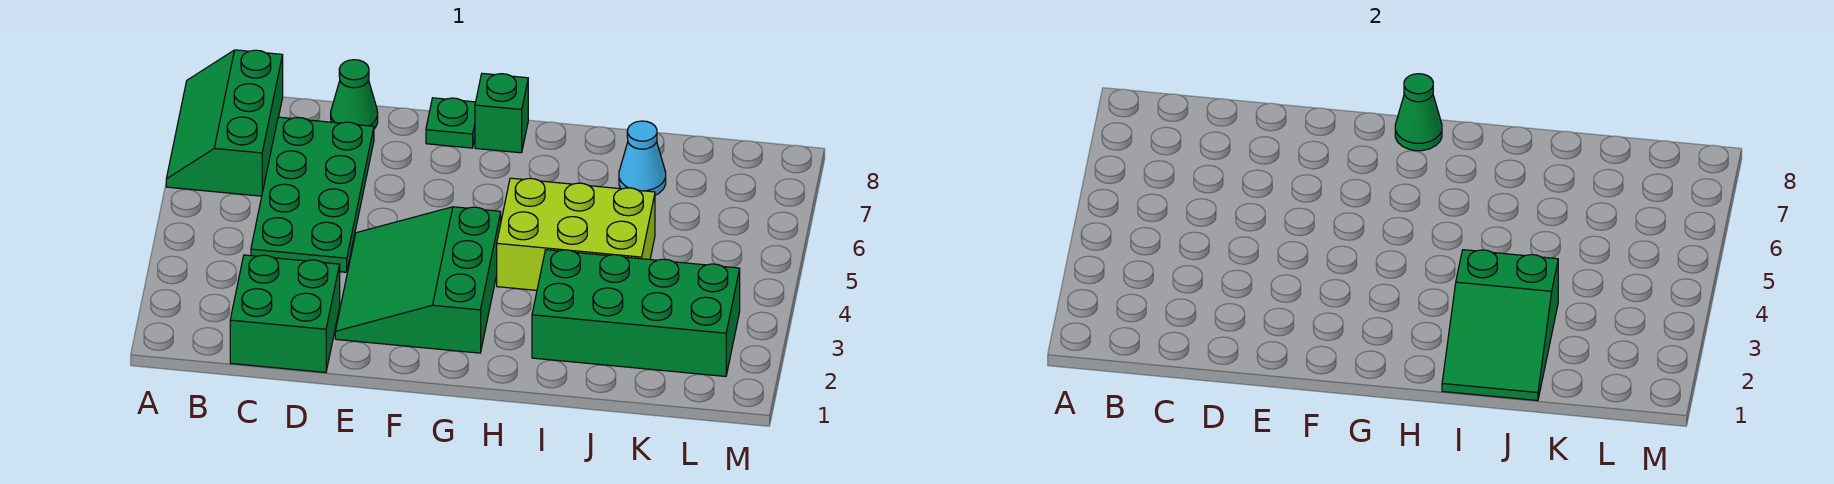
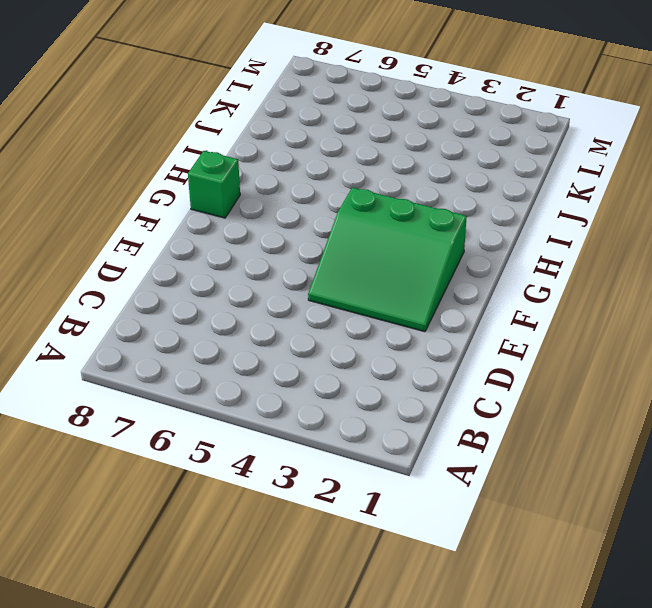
none -> green 2x3 slope [166,50,283,196]
none -> green 2x2 brick [230,255,340,372]
none -> green 2x4 plate [251,117,374,272]

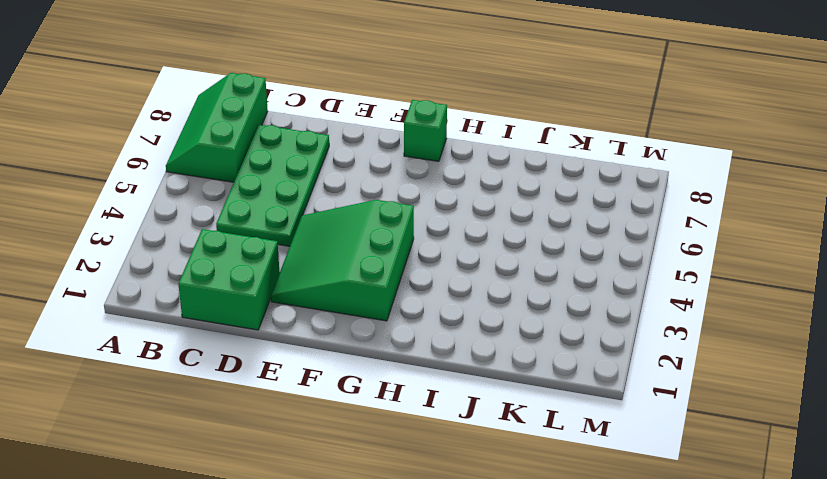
none -> green 1x1 cone [331,60,378,129]
none -> green 1x1 plate [426,98,476,148]
none -> lime 2x3 brick [497,178,655,290]

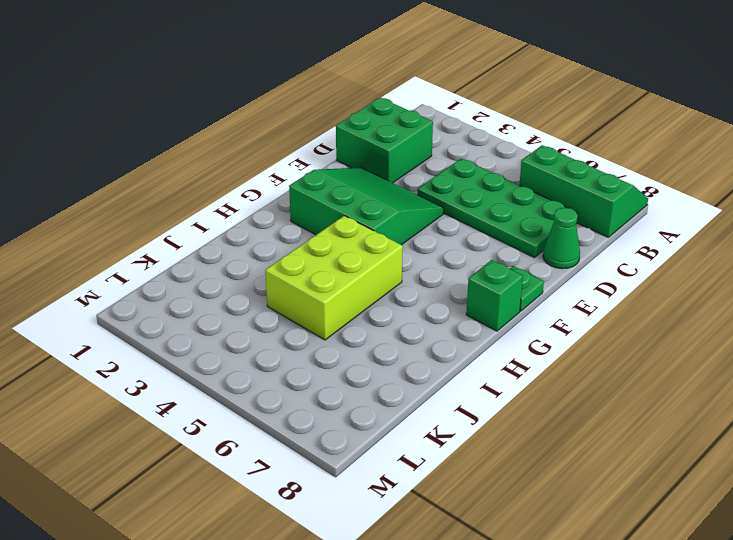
none -> green 2x4 brick [532,250,740,376]
none -> cyan 1x1 cone [619,121,666,195]
none -> green 1x1 cone [1395,74,1442,151]

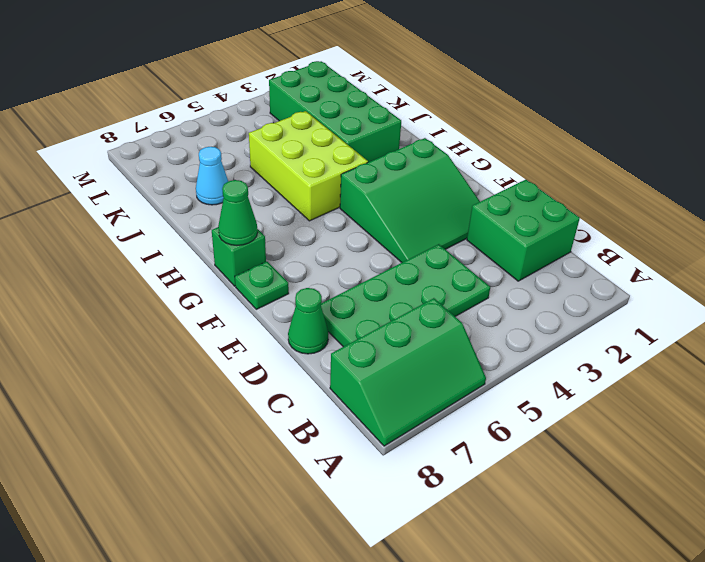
none -> green 2x3 slope [1442,250,1558,401]

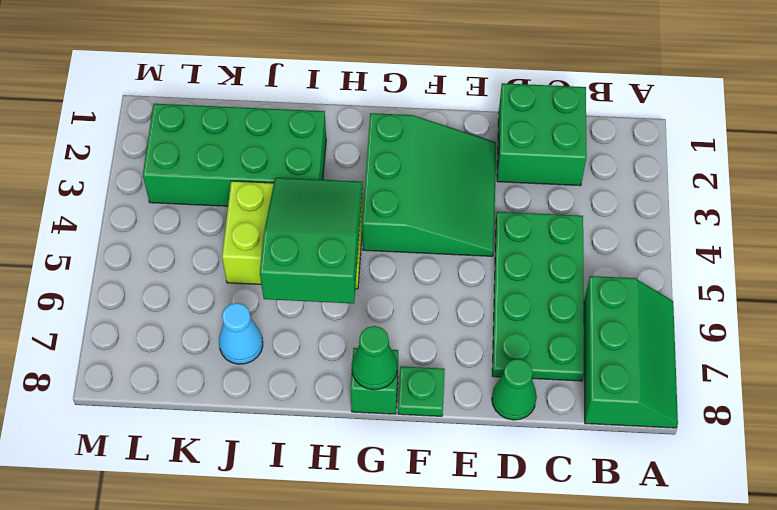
green 2x3 slope [260,178,363,304] -> green 2x3 slope moved to [1442,250,1558,401]

